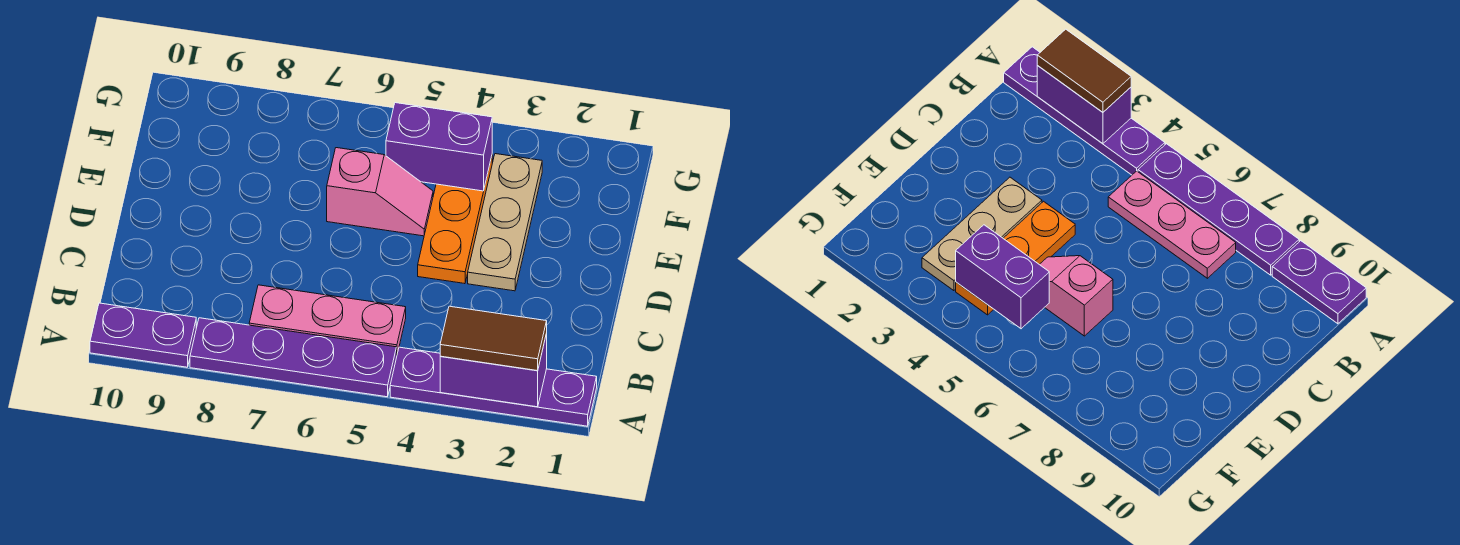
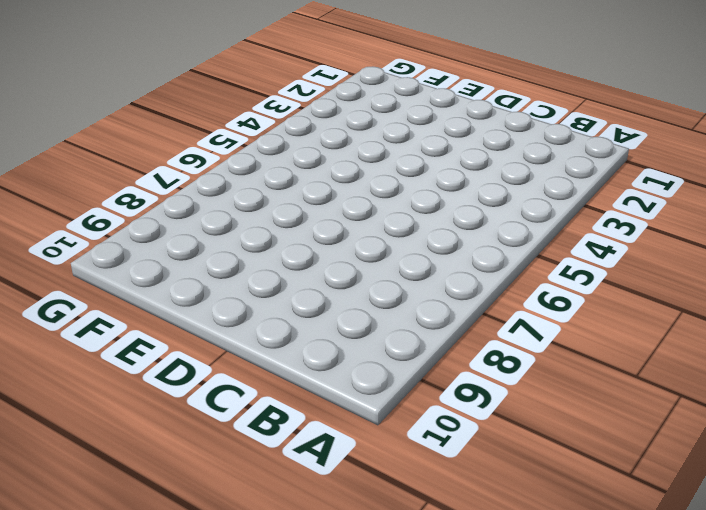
none -> purple 1x4 plate [390,347,597,426]
none -> purple 1x4 plate [190,318,397,397]

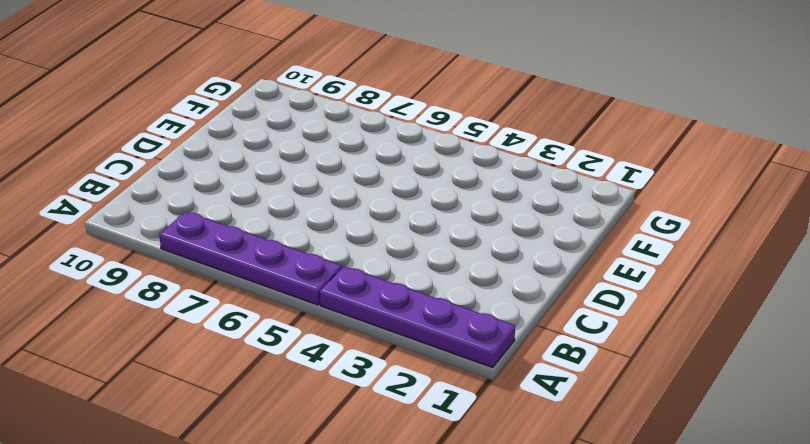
none -> purple 1x2 plate [90,303,196,367]
none -> pink 1x3 plate [249,285,406,353]

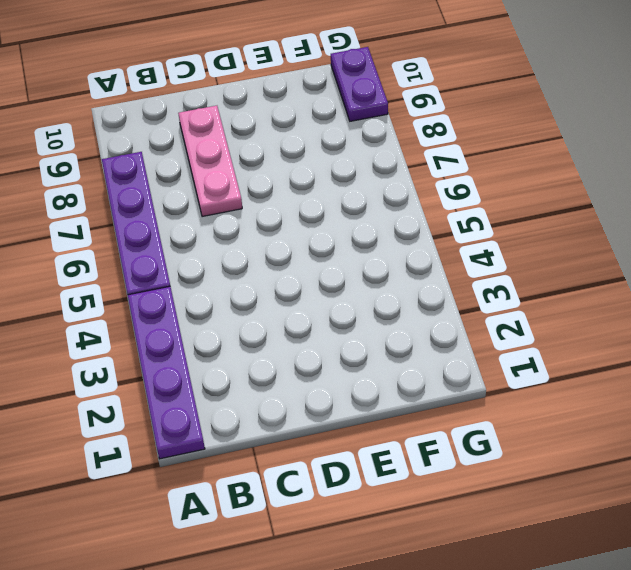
pink 1x3 plate [178,106,242,217] -> pink 1x3 plate moved to [249,285,406,353]
purple 1x2 plate [331,47,388,121] -> purple 1x2 plate moved to [90,303,196,367]
none -> tan 1x3 plate [468,154,542,291]
none -> orange 1x3 plate [418,157,492,284]

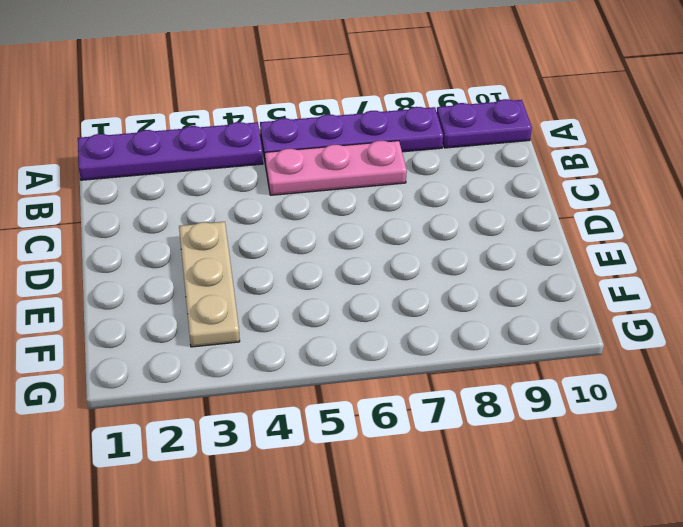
none -> orange 1x3 plate [418,157,492,284]
none -> pink 1x2 slope [327,148,433,236]

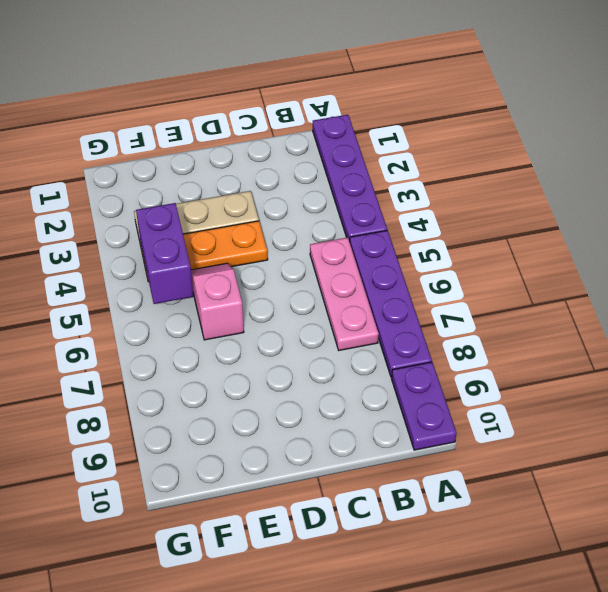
none -> purple 1x2 brick [440,333,547,407]
none -> brown 1x2 tile [440,306,547,371]

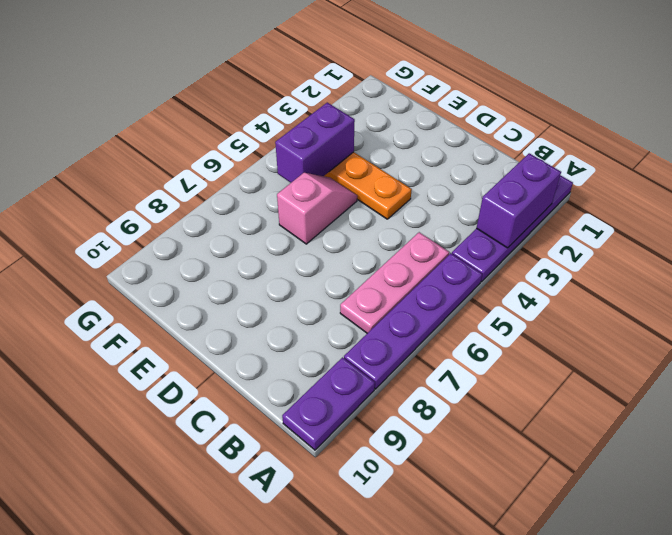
none -> tan 1x3 plate [468,154,542,291]
none -> brown 1x2 tile [440,306,547,371]

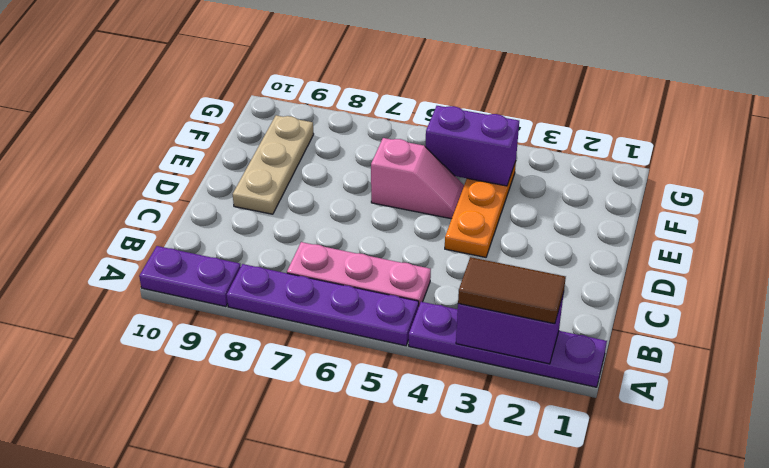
tan 1x3 plate [233,115,314,214] -> tan 1x3 plate moved to [468,154,542,291]

